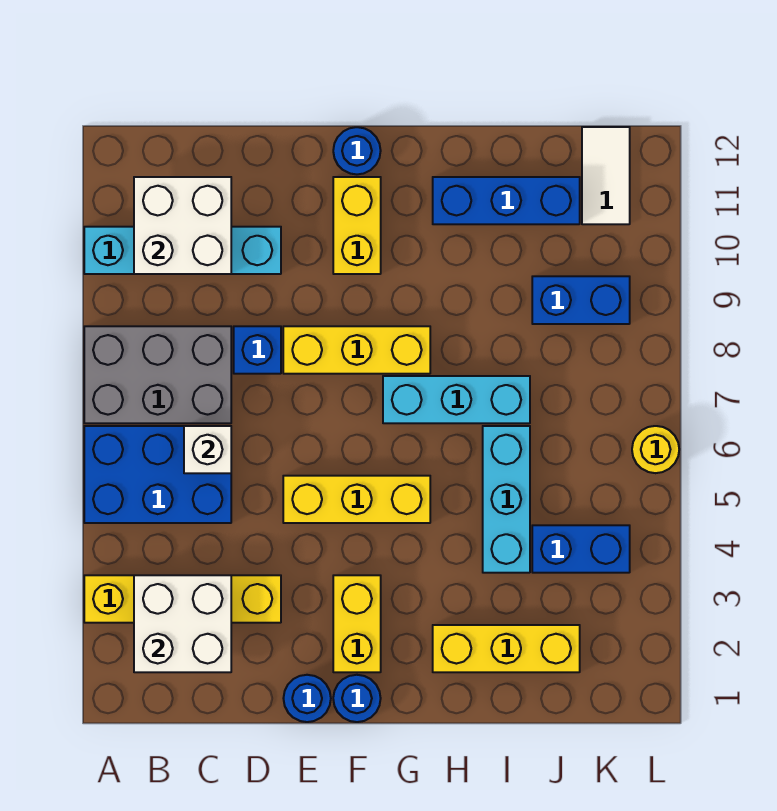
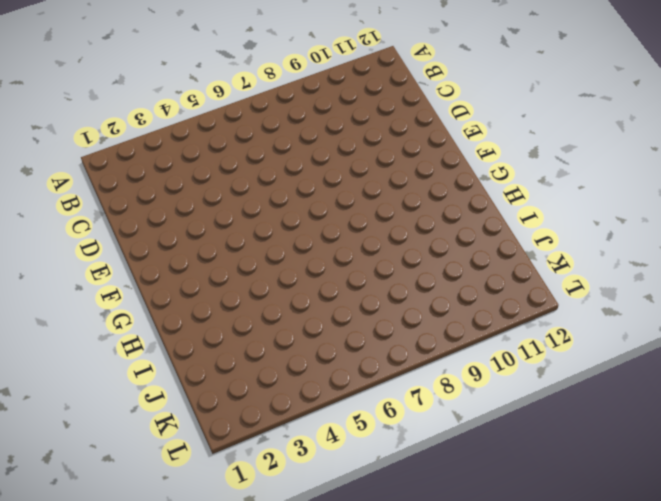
none -> yellow 1x4 brick [84,575,281,623]
none -> blue 2x3 brick [84,426,231,523]
none -> grey 2x3 brick [84,326,231,423]

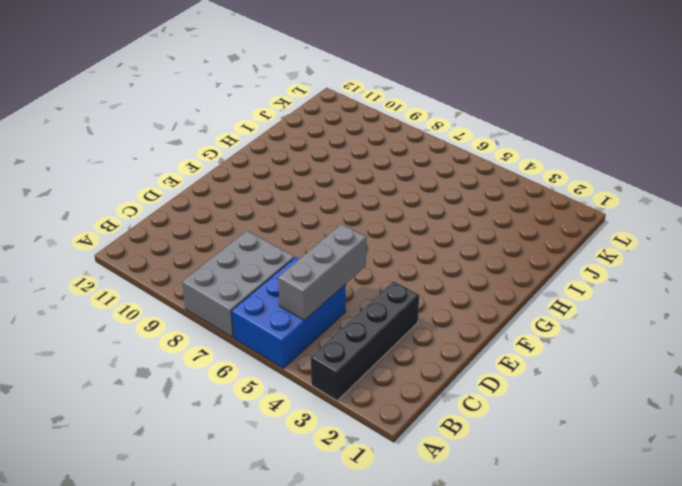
black 1x4 brick [311,281,419,401] -> yellow 1x4 brick [84,575,281,623]
grey 1x3 brick [278,224,367,321] -> none
none -> cyan 1x4 brick [84,227,281,274]
none -> blue 1x1 brick [234,326,281,374]
none -> blue 1x1 round brick [283,675,331,722]

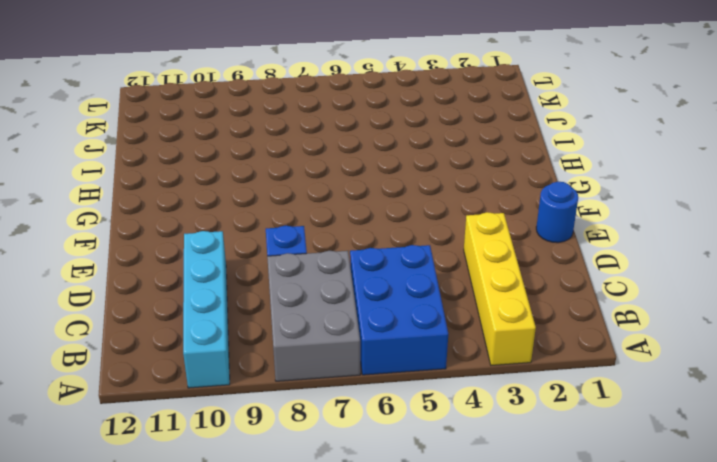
none -> yellow 1x3 brick [283,476,430,523]
none -> yellow 1x3 brick [283,326,430,374]
none -> blue 1x1 round brick [333,675,381,722]

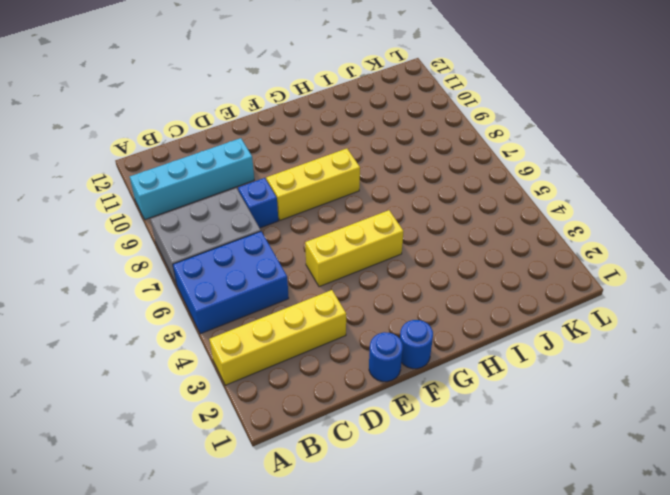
none -> yellow 1x2 brick [333,575,381,672]
none -> yellow 1x2 brick [333,177,381,274]
none -> blue 1x1 round brick [333,127,381,174]

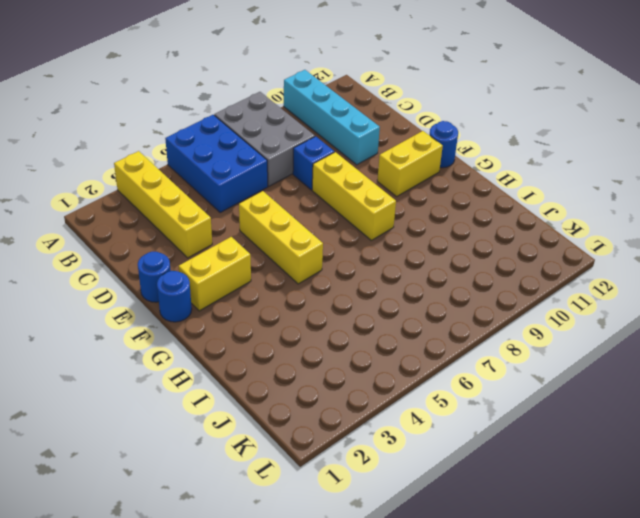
none -> cyan 1x3 brick [383,376,530,423]
none -> yellow 1x3 brick [433,625,580,672]
none -> blue 1x3 brick [433,177,580,224]

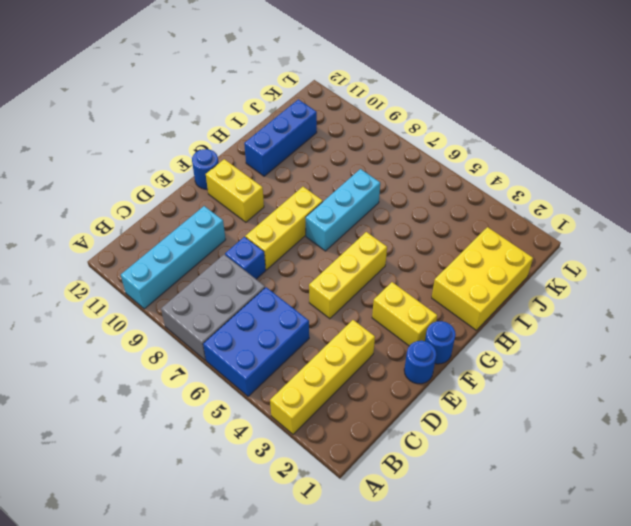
yellow 2x3 brick [432,227,533,330] -> yellow 1x3 brick [433,625,580,672]
none -> cyan 1x3 brick [483,426,530,573]
none -> blue 1x2 brick [532,525,630,573]
none -> blue 1x2 brick [532,276,630,324]

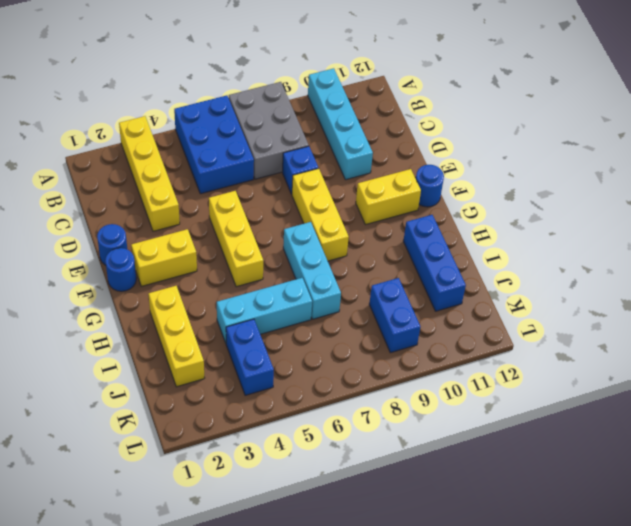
none -> white 1x2 tile [582,127,630,224]
none -> yellow 1x1 round brick [632,426,679,473]
none -> white 2x2 brick [134,575,231,672]

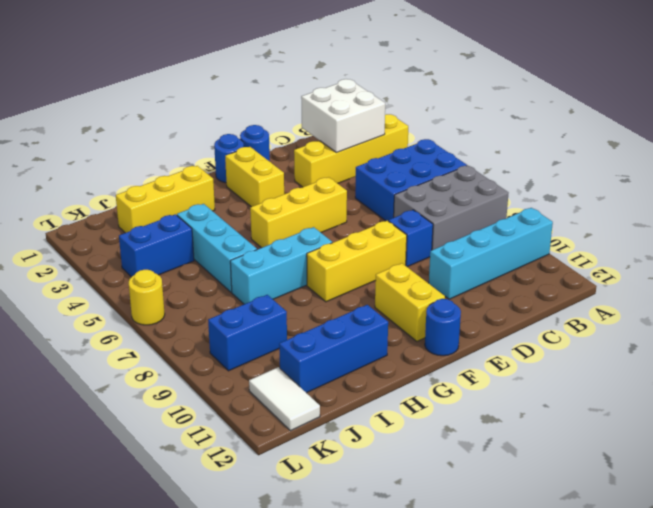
none -> white 2x2 brick [134,177,231,274]
none -> white 1x1 brick [184,426,231,473]

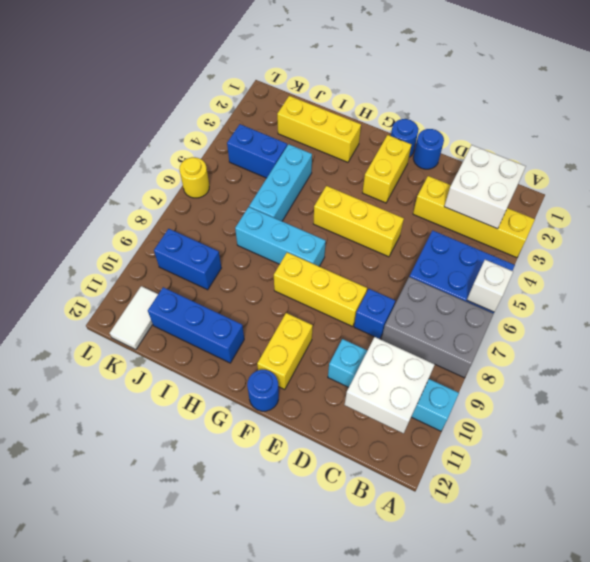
white 1x1 brick [467,260,513,312] -> white 1x1 brick moved to [184,426,231,473]

